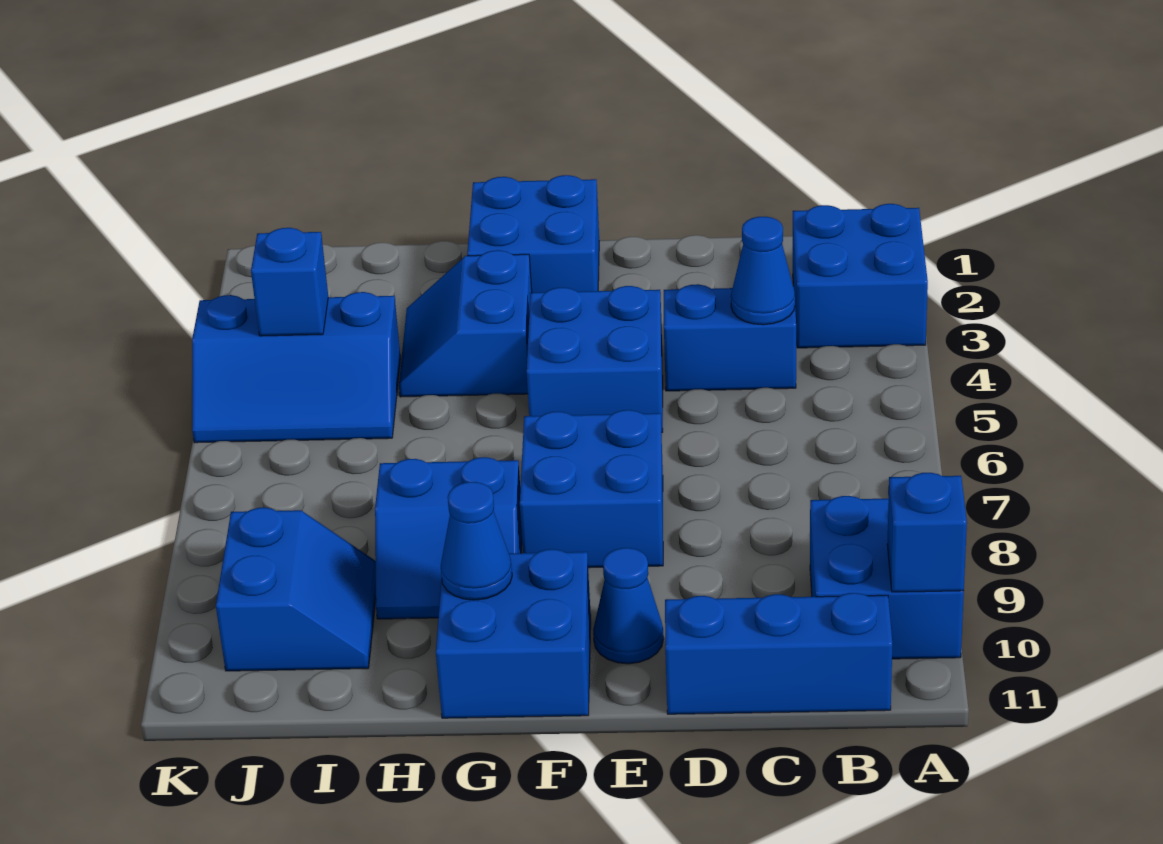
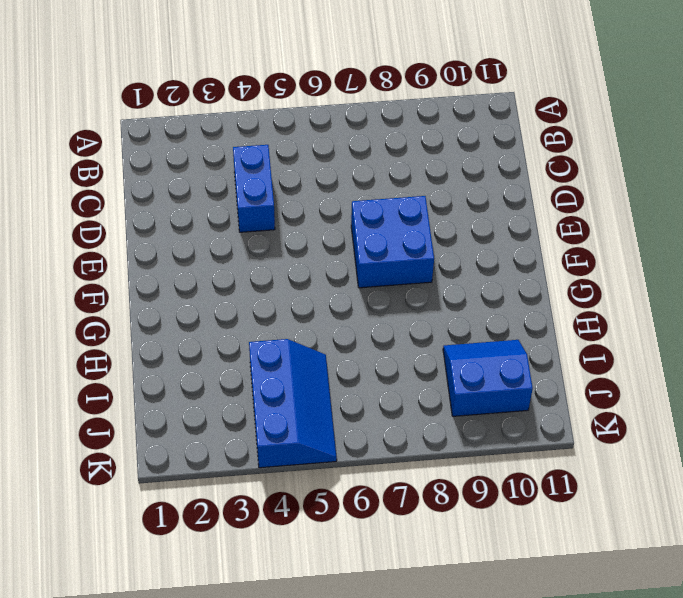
none -> blue 2x2 brick [793,204,928,348]
none -> blue 2x2 brick [810,496,964,659]
none -> blue 1x3 brick [665,593,892,714]

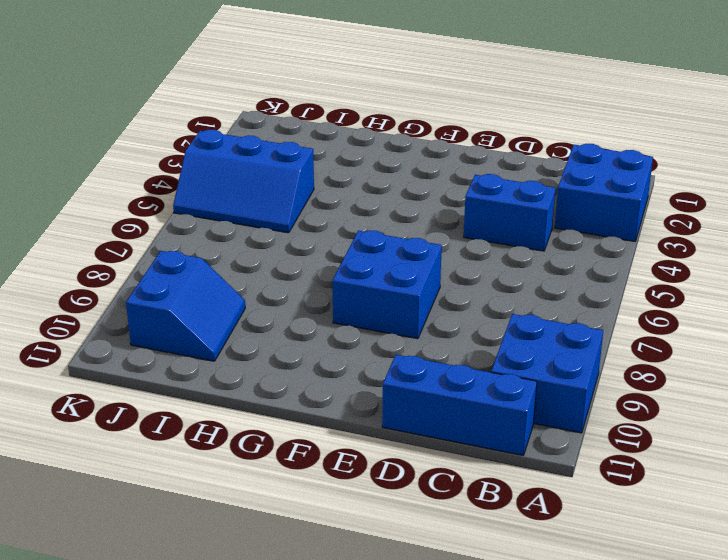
none -> blue 2x2 brick [526,286,663,433]
none -> blue 1x1 cone [593,548,664,664]
none -> blue 2x2 brick [467,175,599,293]

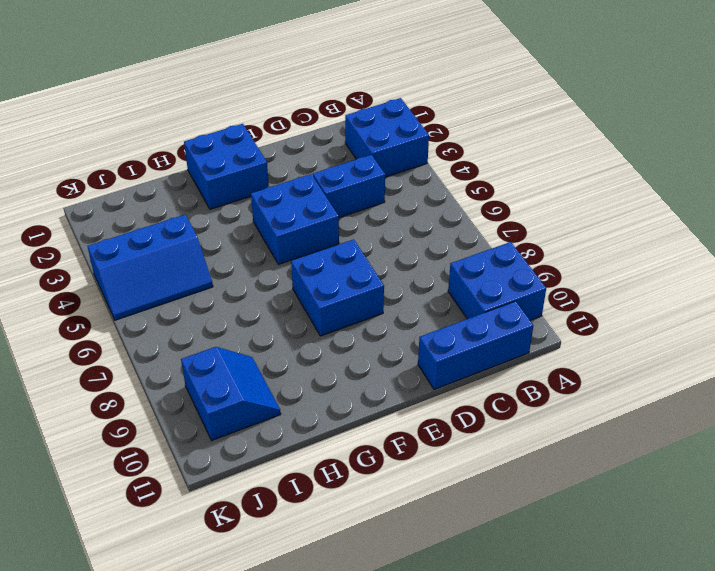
none -> blue 1x1 cone [593,548,664,664]
none -> blue 2x2 brick [436,549,591,718]
none -> blue 2x2 slope [399,250,532,397]

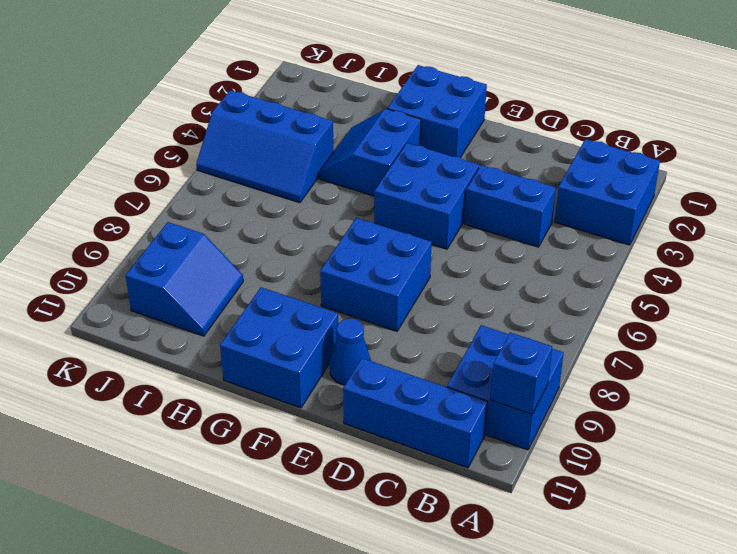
none -> blue 2x2 slope [375,457,522,619]
none -> blue 1x1 cone [731,217,795,325]
none -> blue 1x1 cone [441,482,512,600]

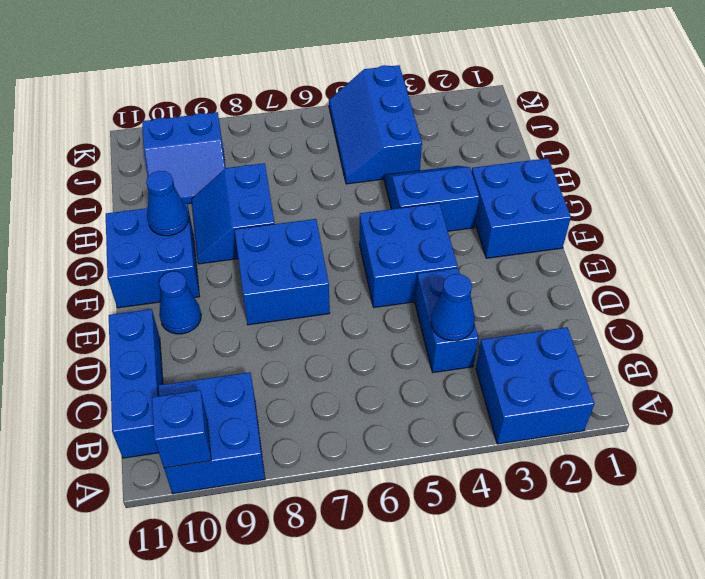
none -> blue 1x1 brick [251,228,328,336]

